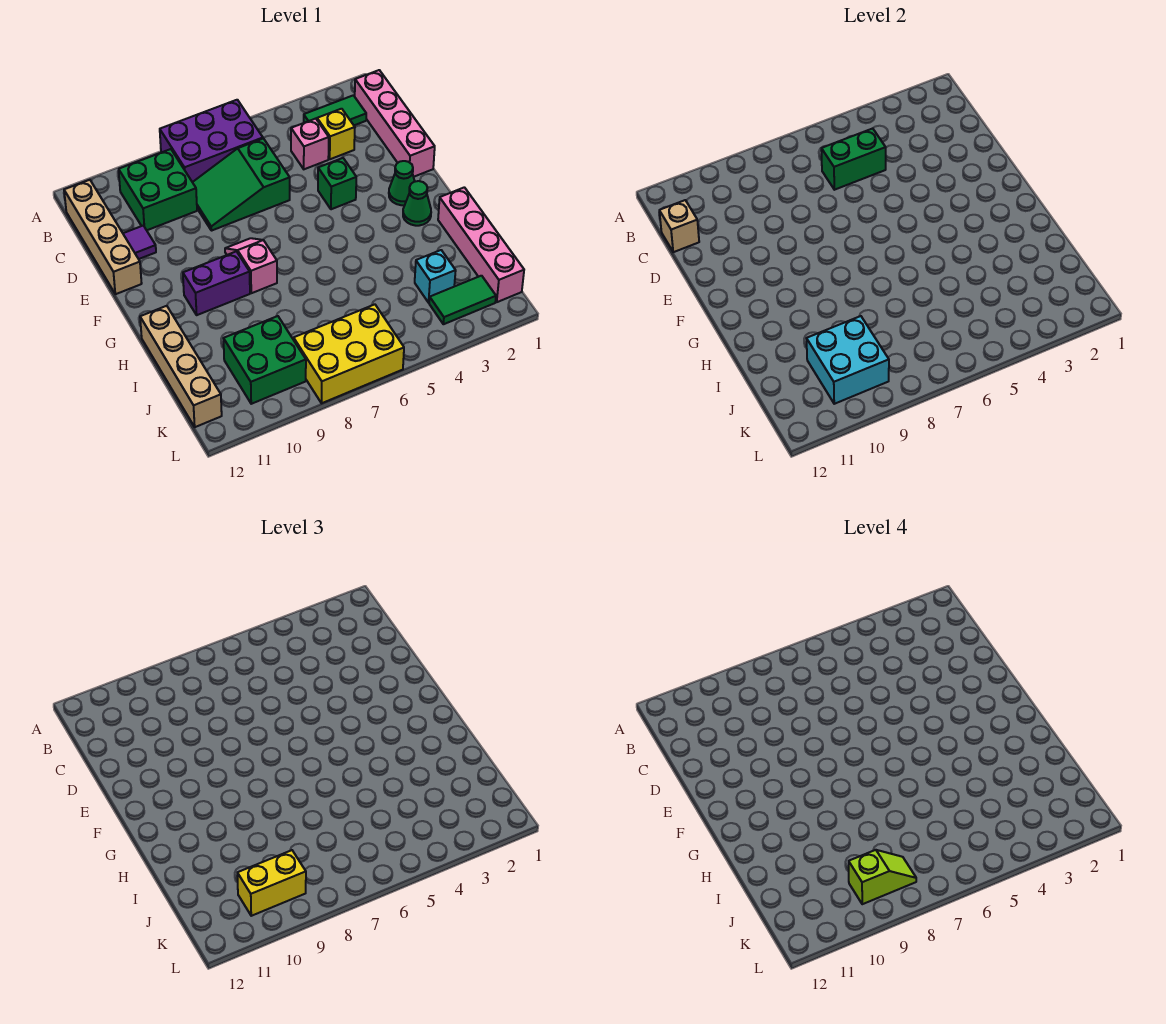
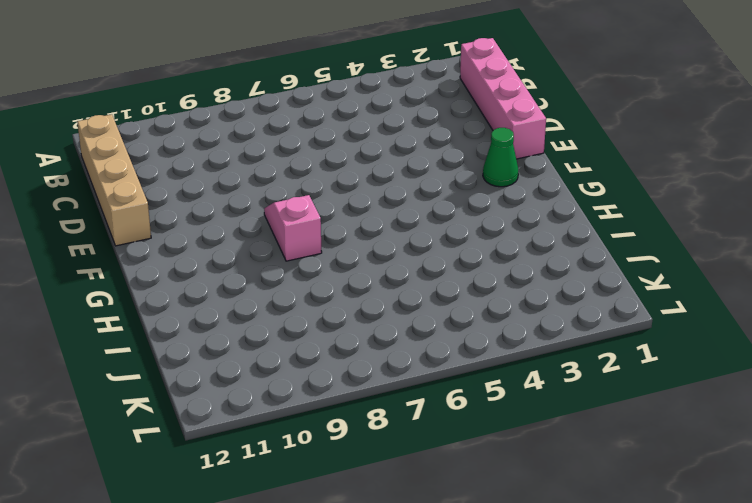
none -> purple 2x3 brick [160,100,263,182]
none -> green 1x2 tile [304,95,366,125]
none -> green 2x2 brick [119,149,197,230]

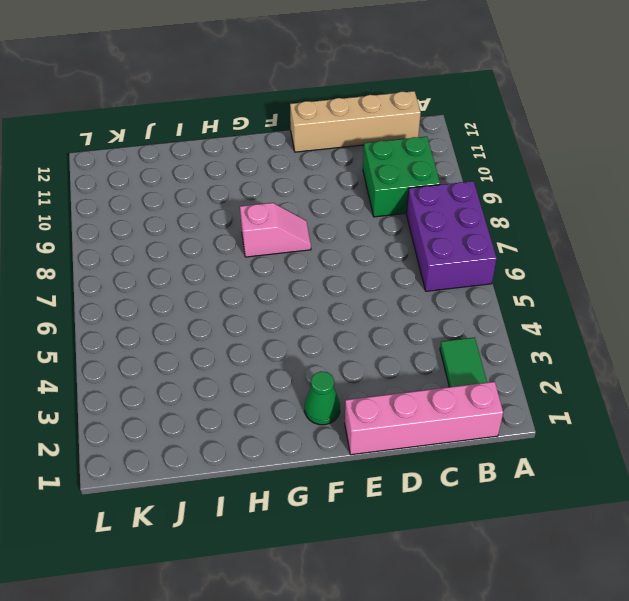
none -> yellow 1x1 brick [317,109,355,159]
none -> pink 1x1 brick [291,119,329,169]
none -> green 2x3 slope [193,138,290,231]

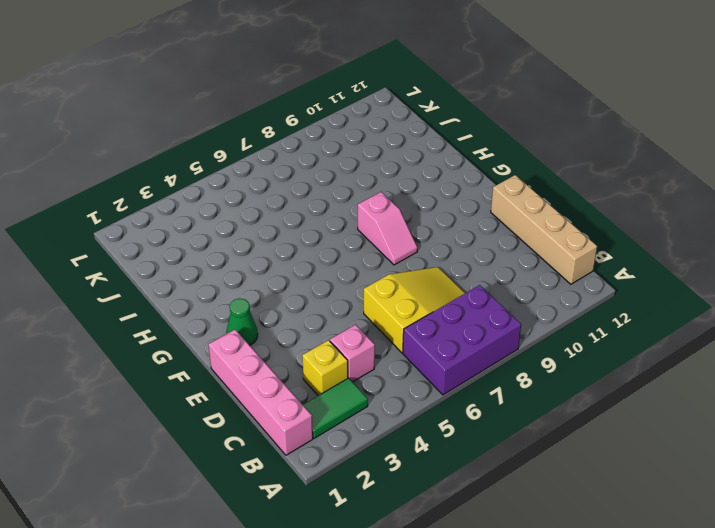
yellow 2x3 slope [364,267,465,353] -> green 2x3 slope [193,138,290,231]
none -> green 2x2 brick [119,149,197,230]
none -> purple 1x1 tile [123,226,156,259]
none -> green 1x1 brick [318,158,356,209]

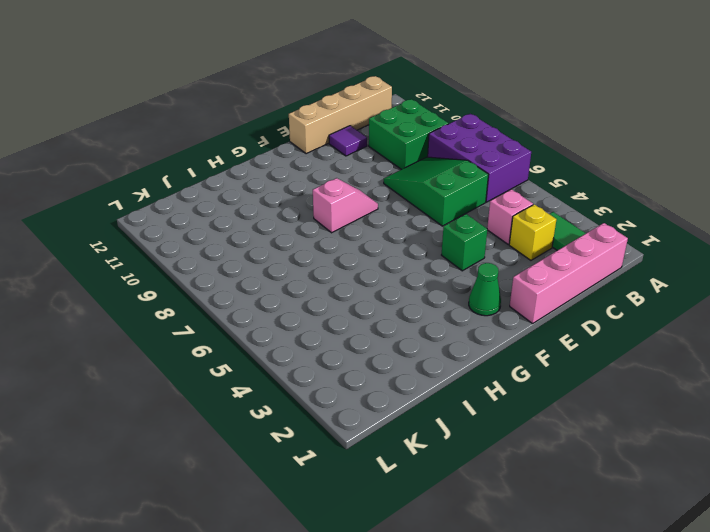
none -> green 1x1 cone [403,181,431,226]
none -> purple 1x2 brick [183,251,250,315]
none -> pink 1x4 brick [438,187,524,302]

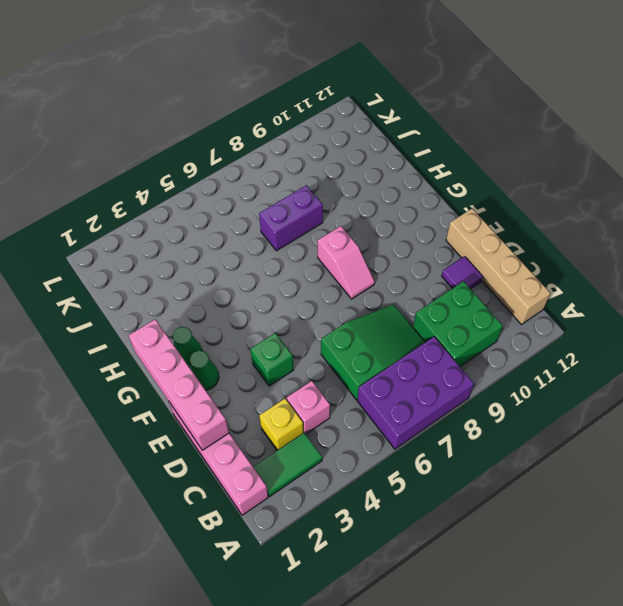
pink 1x4 brick [128,319,229,450] -> pink 1x4 brick moved to [438,187,524,302]
purple 1x2 brick [259,185,323,251] -> purple 1x2 brick moved to [183,251,250,315]
none -> tan 1x4 brick [140,306,222,427]
none -> cyan 1x1 brick [415,250,456,303]
none -> green 2x2 brick [223,316,306,404]

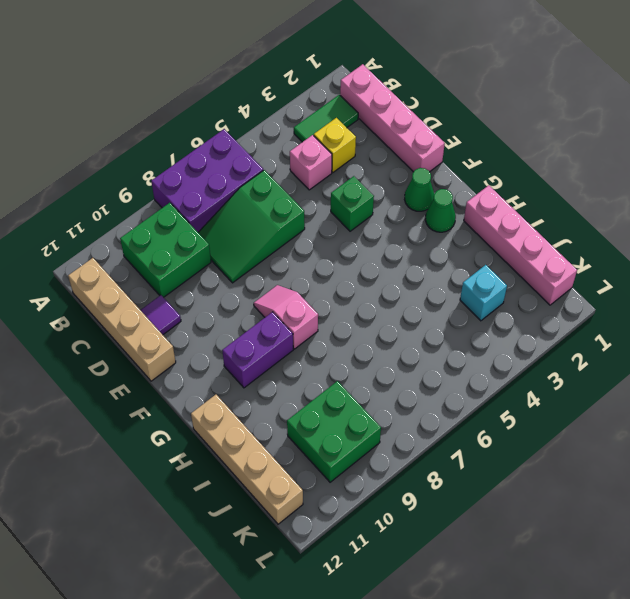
none -> green 1x2 tile [429,276,496,324]
none -> yellow 2x3 brick [294,304,404,403]
none -> green 1x2 brick [821,128,886,190]

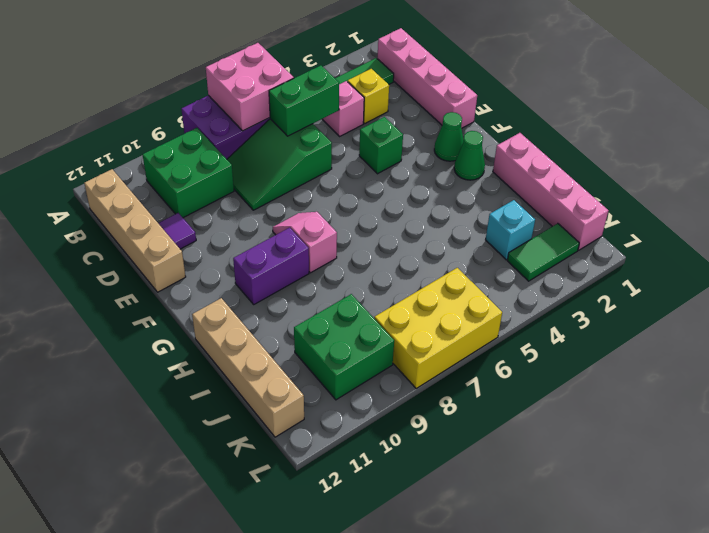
pink 2x2 brick [206,43,294,131] -> none
none -> tan 1x1 brick [659,200,699,252]
none -> cyan 2x2 brick [806,316,889,404]
none -> yellow 1x2 brick [237,850,306,916]

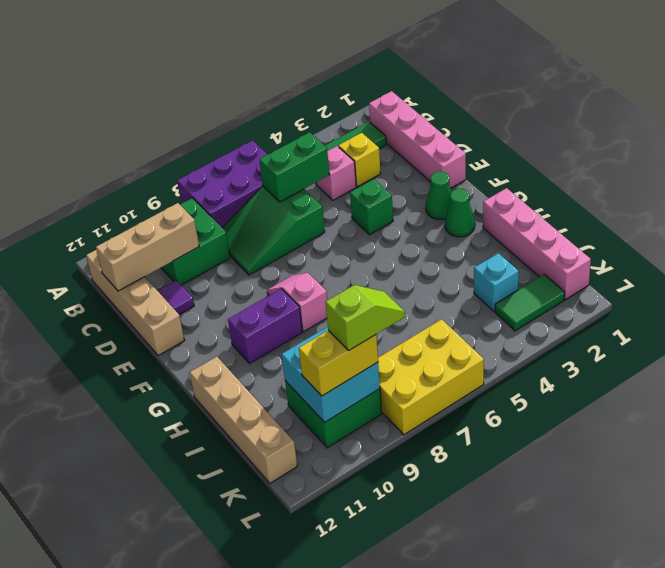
tan 1x3 brick [96,203,199,291] -> tan 1x1 brick [659,200,699,252]

